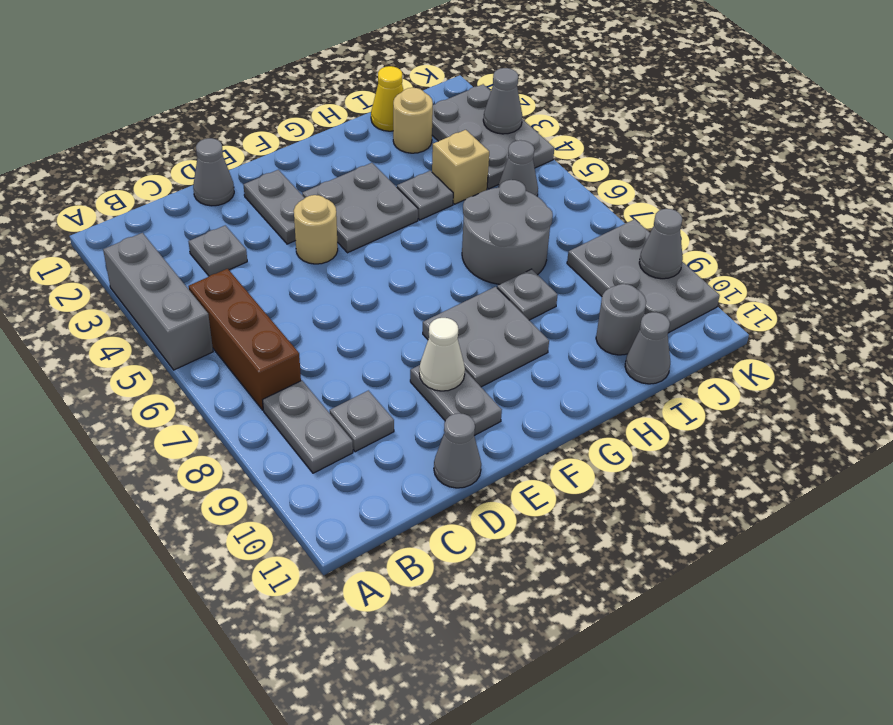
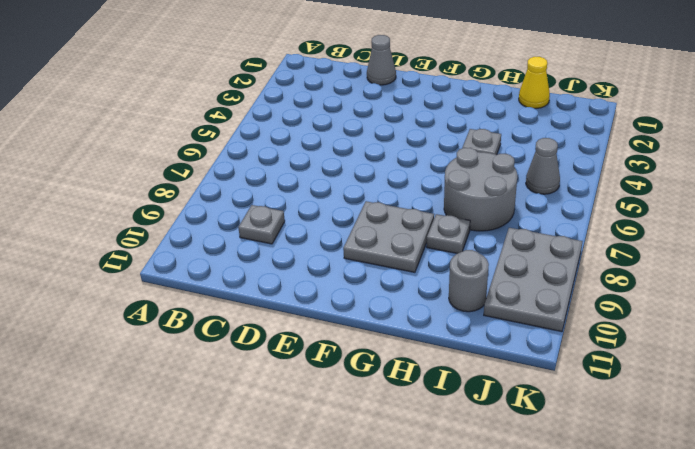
none -> grey 1x3 brick [103,233,213,370]
none -> brown 1x3 brick [188,269,301,410]
none -> grey 1x2 plate [263,381,353,473]

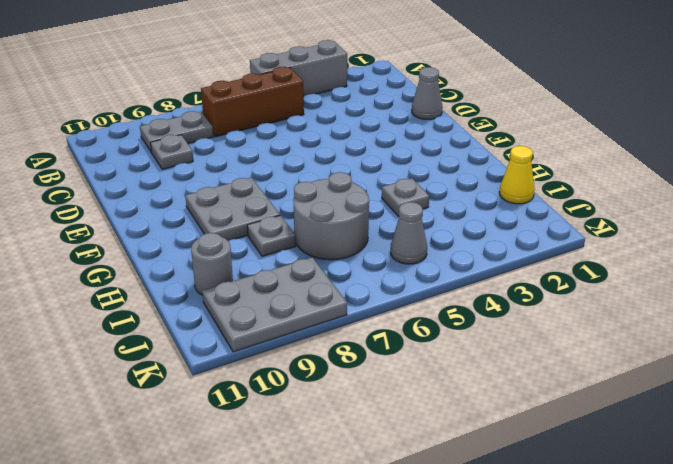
none -> grey 1x1 plate [189,225,247,276]
none -> grey 1x1 cone [434,413,481,488]
none -> grey 1x2 plate [244,170,304,244]

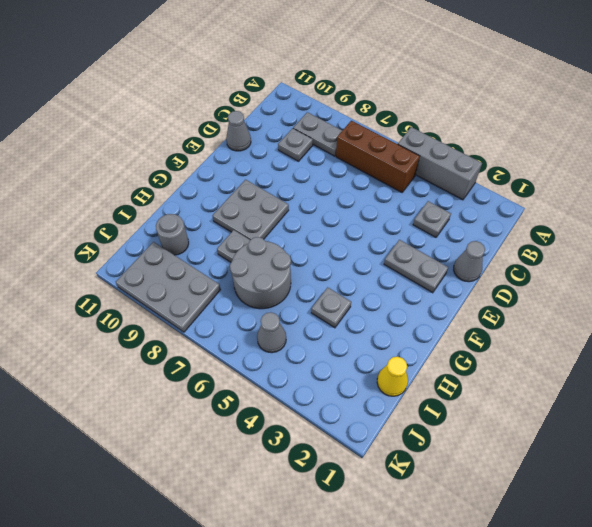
none -> tan 1x1 round brick [294,195,338,264]
none -> grey 1x2 plate [410,365,502,436]
none -> grey 2x2 plate [302,163,418,253]

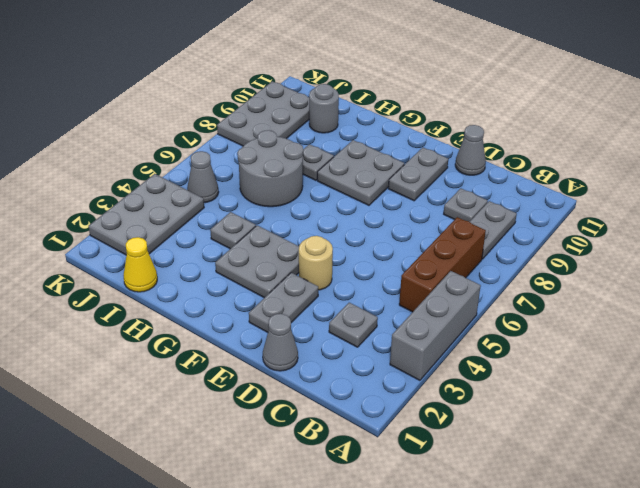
none -> tan 1x1 round brick [393,88,433,153]
none -> tan 1x1 brick [432,130,489,204]
none -> grey 1x1 cone [625,312,670,384]

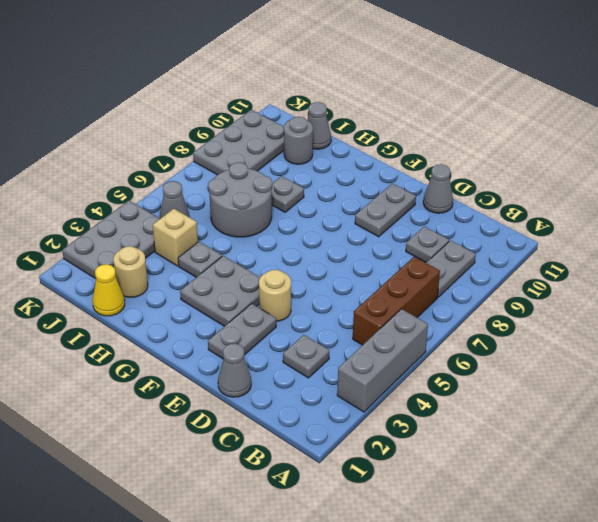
none -> grey 2x2 plate [423,287,549,387]
none -> white 1x1 cone [419,318,465,391]
none -> grey 1x1 cone [483,68,522,134]

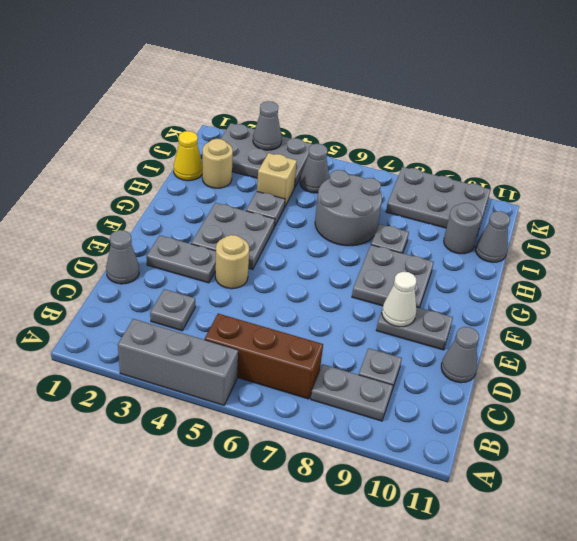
none -> grey 1x1 cone [639,209,683,279]

